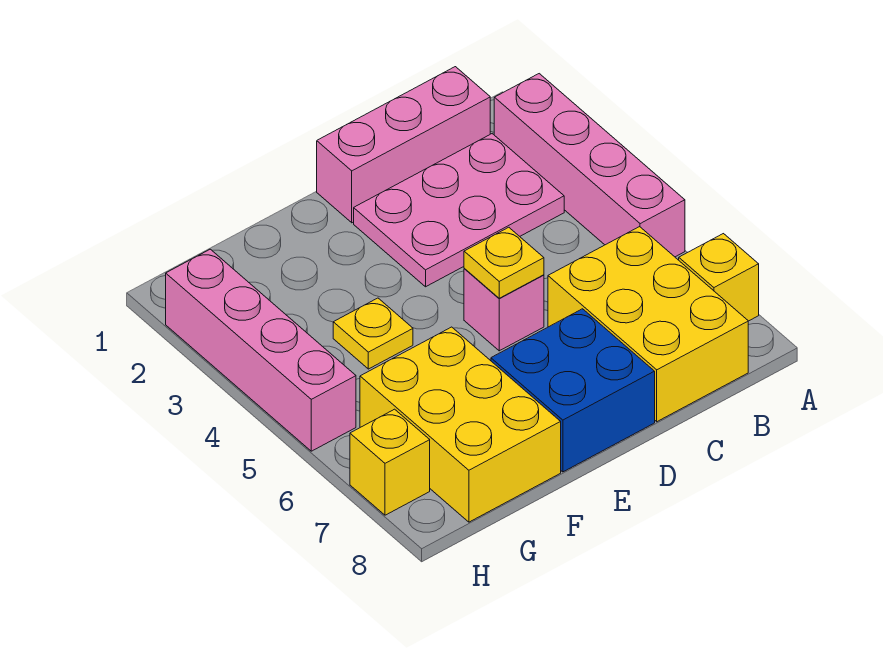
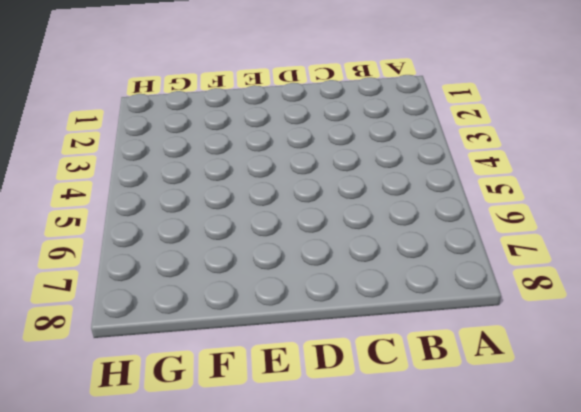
none -> pink 1x4 brick [494,74,685,257]
none -> yellow 1x1 brick [679,234,759,321]
none -> pink 1x3 brick [317,67,490,223]

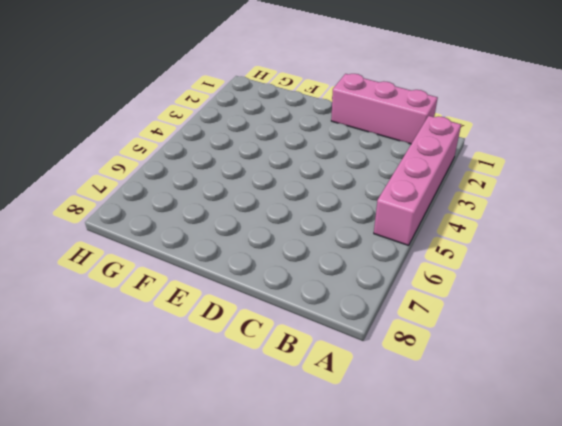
none -> yellow 1x1 brick [679,234,759,321]
none -> pink 2x3 plate [354,134,564,287]
none -> yellow 2x3 brick [548,227,748,422]

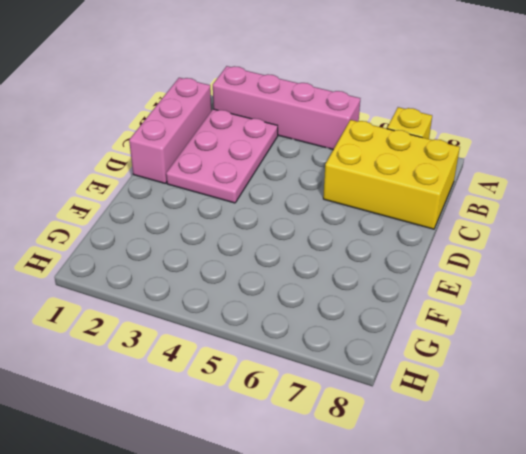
none -> pink 1x1 brick [464,268,544,351]
none -> blue 2x2 brick [491,309,655,472]
none -> yellow 1x1 plate [333,298,413,369]

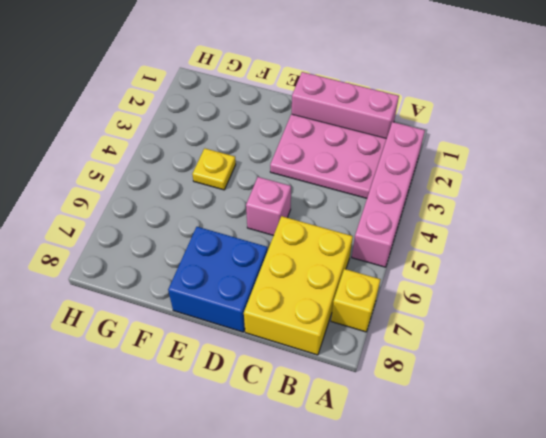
none -> yellow 2x3 brick [360,327,561,522]
none -> pink 1x4 brick [166,249,356,451]
none -> yellow 1x1 brick [350,409,430,515]

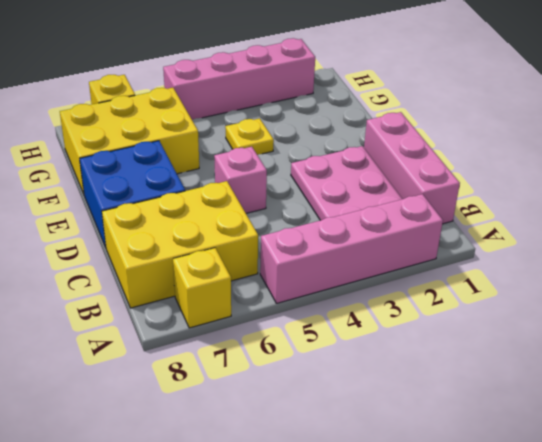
none -> yellow 1x1 plate [464,227,544,298]

